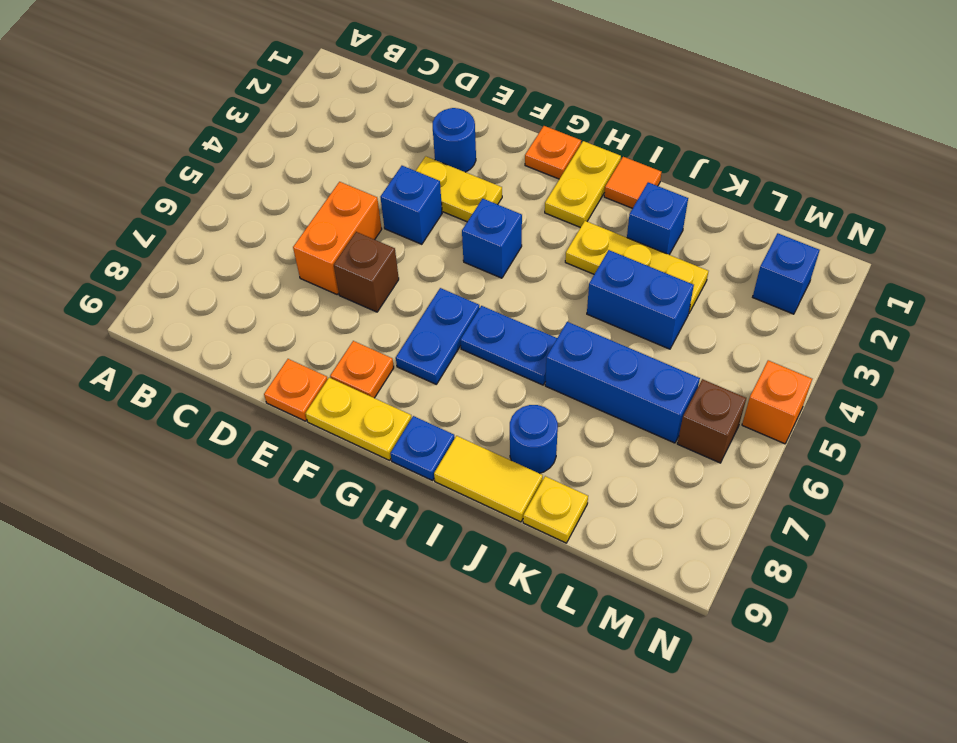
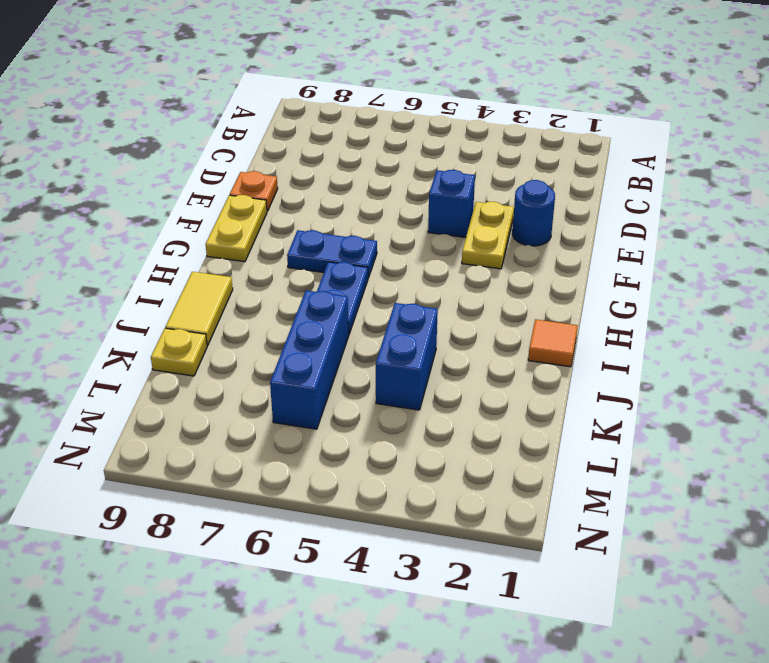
none -> orange 1x2 brick [293,182,382,294]
none -> brown 1x1 brick [334,232,399,312]
none -> orange 1x1 plate [330,341,394,398]

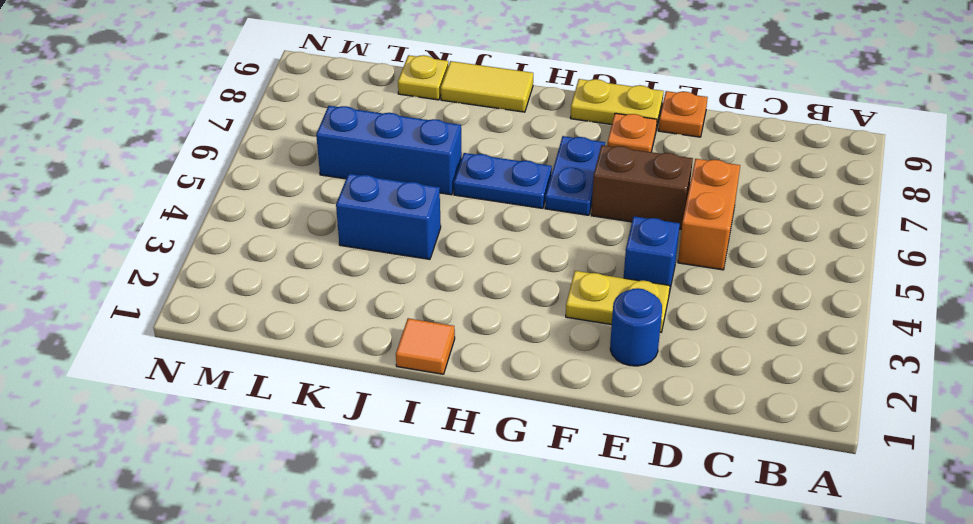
brown 1x2 brick [591,145,693,229] -> brown 1x1 brick [334,232,399,312]
none -> orange 1x1 plate [525,126,581,179]
none -> blue 1x1 brick [462,199,522,278]
none -> yellow 1x2 plate [545,141,621,228]

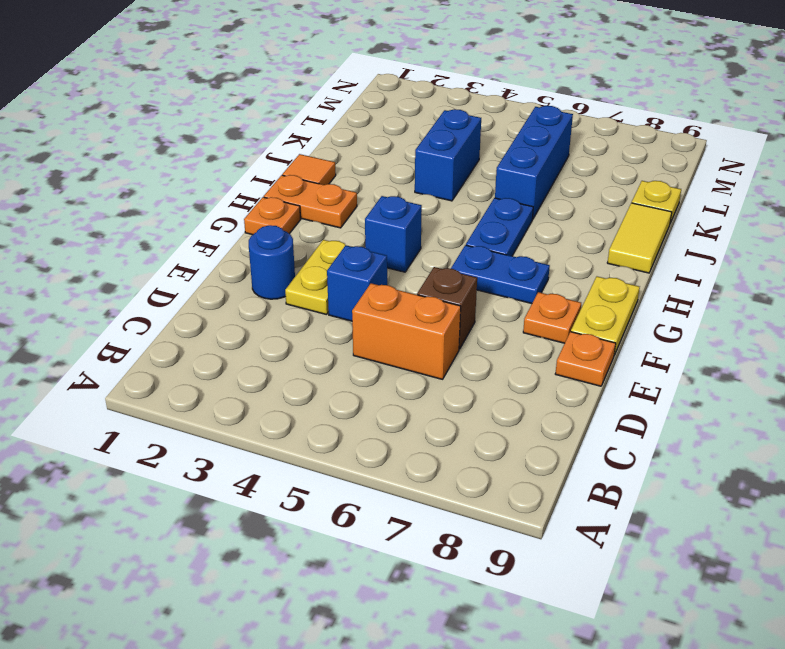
orange 1x2 plate [264,175,357,228] -> yellow 1x2 plate [545,141,621,228]
none -> blue 1x1 plate [390,416,455,481]
none -> yellow 1x3 plate [565,221,708,313]
none -> blue 1x1 brick [627,182,688,255]

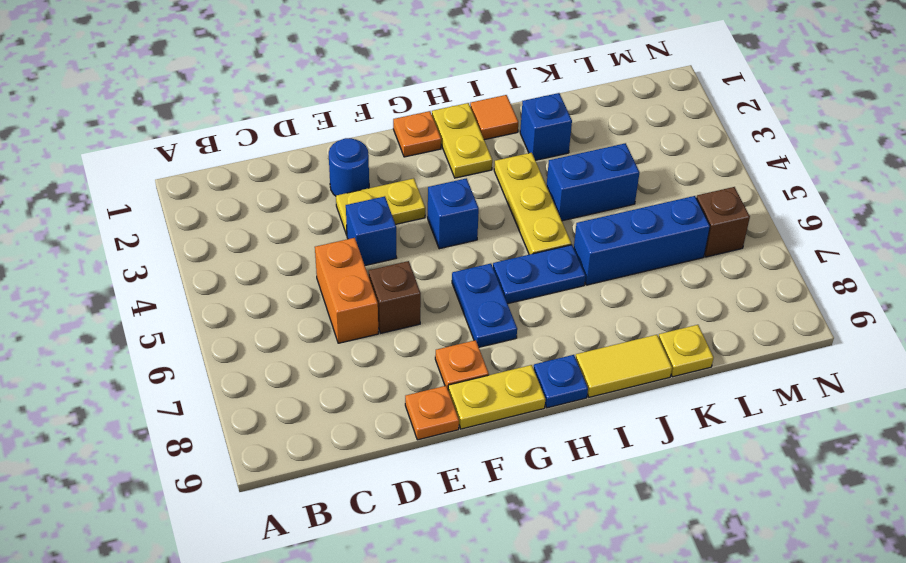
yellow 1x3 plate [494,153,571,255] -> yellow 1x3 plate turned to [565,221,708,313]
none -> blue 1x1 round brick [510,405,558,473]
none -> blue 1x1 brick [753,233,820,314]
none -> orange 1x1 brick [742,360,812,444]

